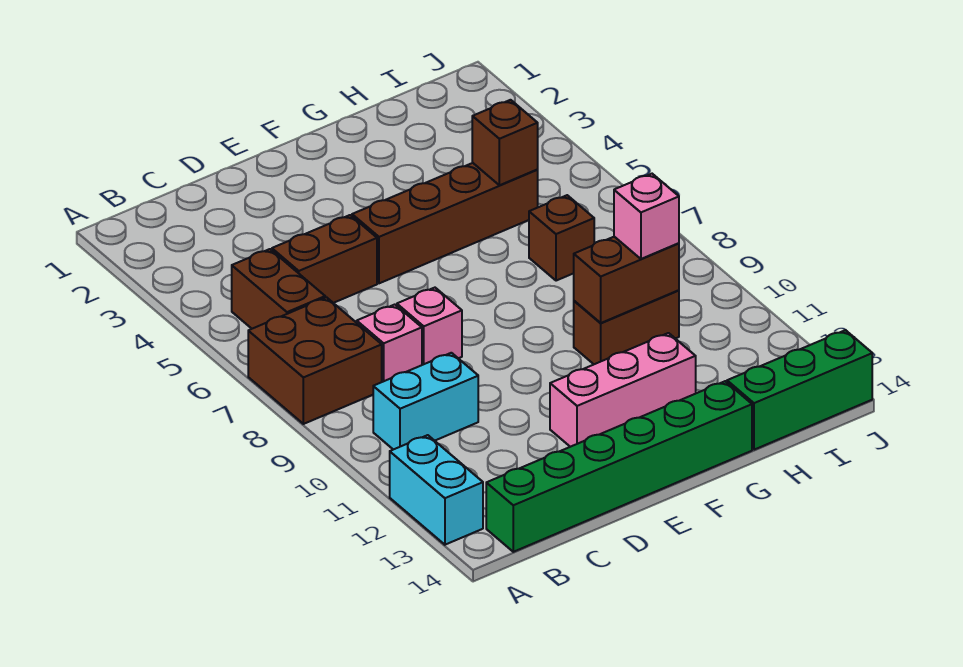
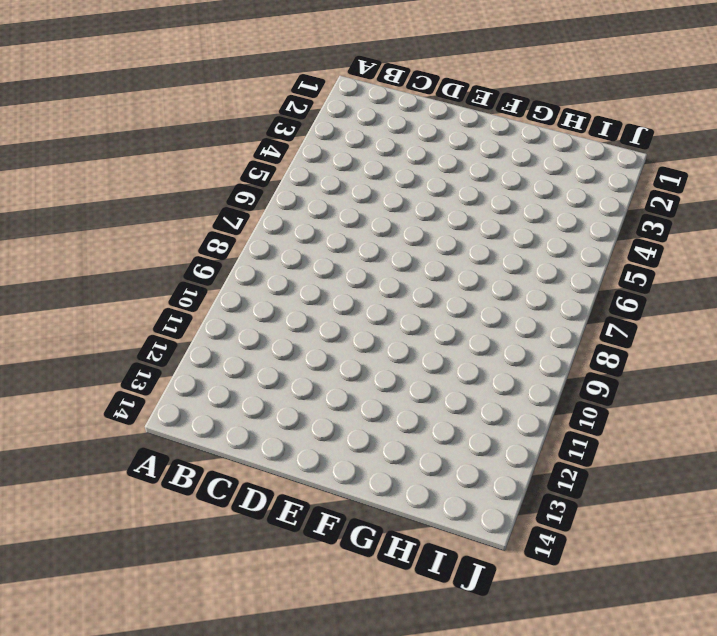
none -> brown 2x2 brick [248,297,382,424]
none -> cyan 1x2 brick [390,435,483,545]
none -> brown 1x2 brick [232,249,325,329]

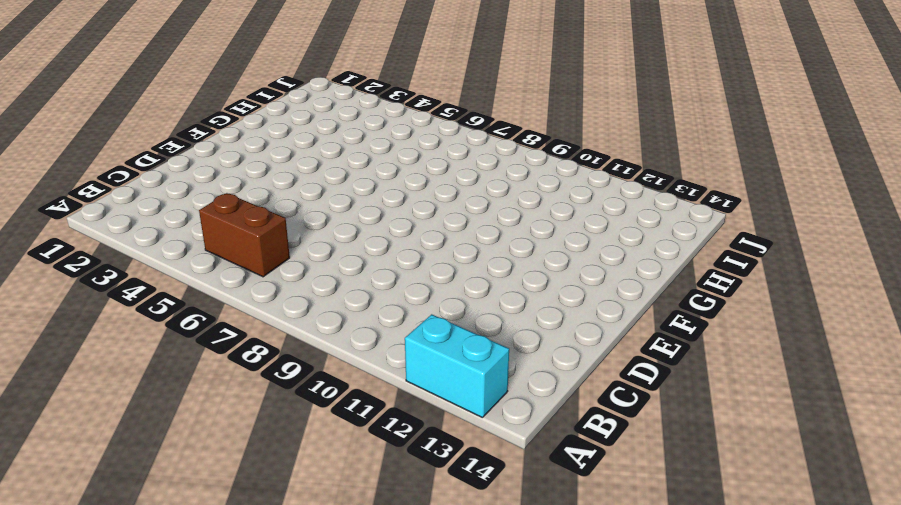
none -> brown 2x2 brick [248,297,382,424]
none -> cyan 1x2 brick [373,353,478,450]
none -> green 1x6 brick [486,381,752,552]

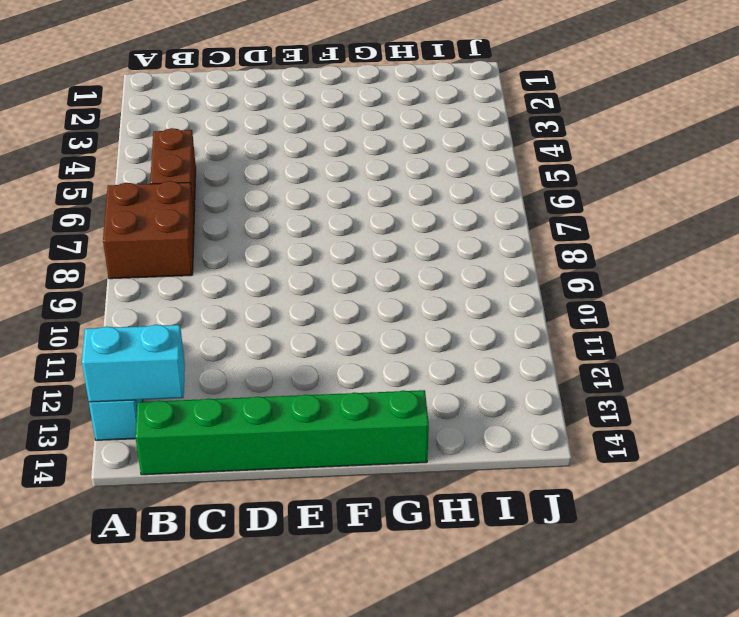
cyan 1x2 brick [82,325,185,402] -> cyan 1x2 brick moved to [373,353,478,450]
none -> brown 1x2 brick [272,215,377,303]
none -> pink 1x1 brick [357,305,422,382]
none -> pink 1x1 brick [397,288,462,365]

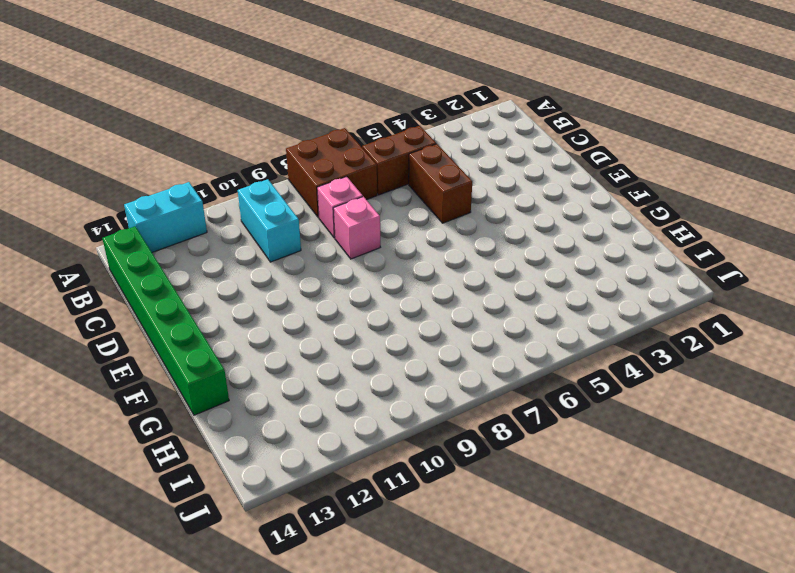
none -> brown 1x4 brick [352,163,538,283]
none -> pink 1x3 brick [550,333,696,447]
none -> brown 1x2 brick [574,290,679,364]

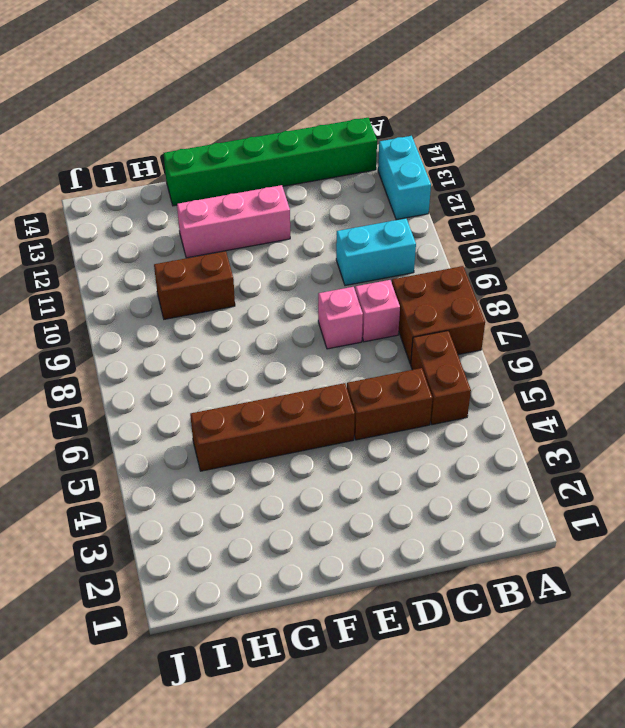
none -> brown 1x1 brick [529,195,594,281]
none -> green 1x3 brick [727,330,872,450]
none -> brown 1x2 brick [574,237,679,323]

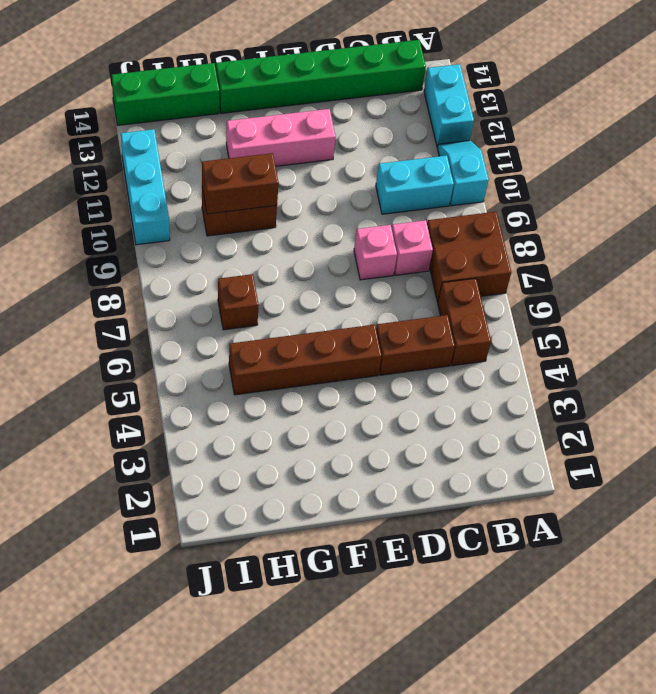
cyan 1x2 slope [437,140,489,206] -> none
cyan 1x3 brick [121,129,170,245] -> none
none -> brown 1x1 brick [472,100,538,185]
none -> pink 1x1 brick [614,174,679,259]

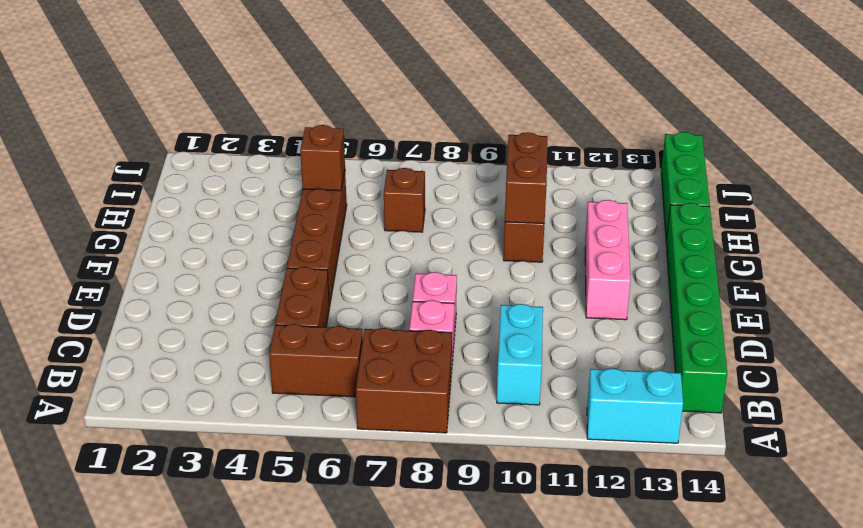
none -> pink 1x1 brick [614,174,679,259]

